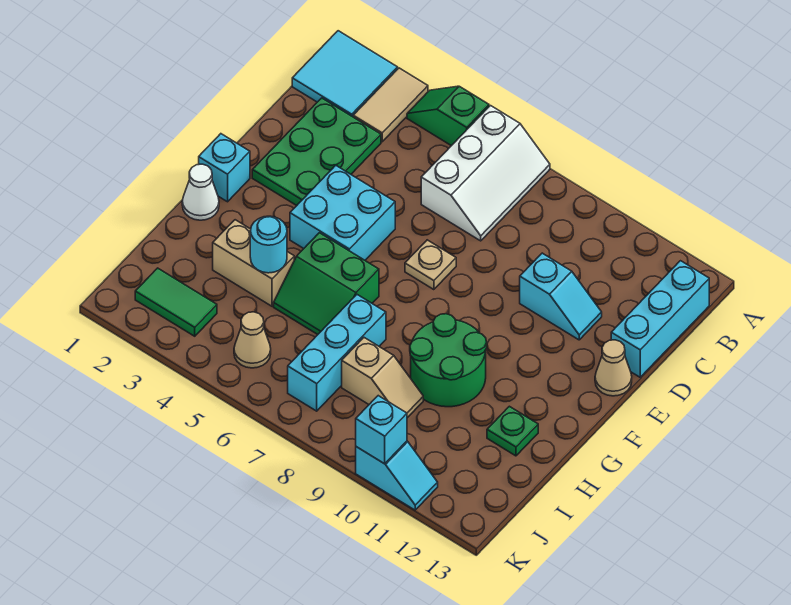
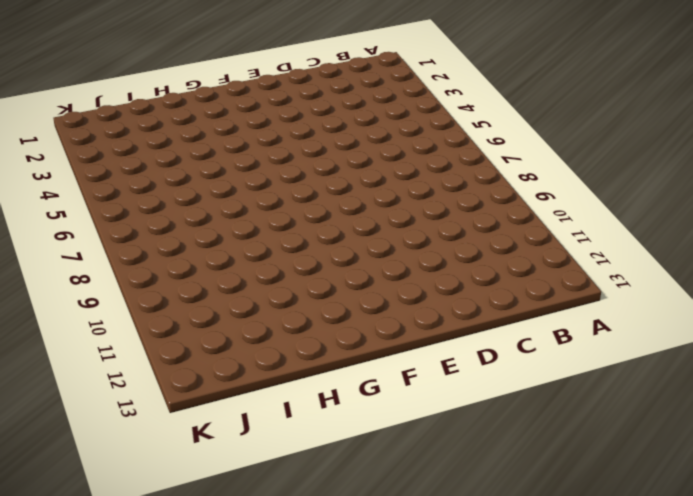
none -> cyan 2x2 tile [292,31,398,117]
none -> tan 1x2 tile [353,68,428,142]
none -> green 1x2 slope [407,86,489,146]

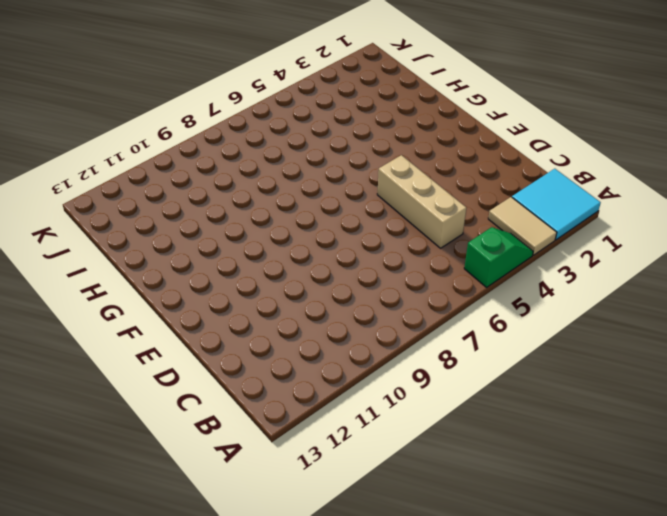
tan 1x3 brick [377,155,466,248] -> cyan 2x2 brick [290,165,395,260]
none -> white 2x3 slope [421,106,550,241]
none -> cyan 1x3 brick [611,261,709,377]
none -> green 2x3 plate [252,98,381,206]

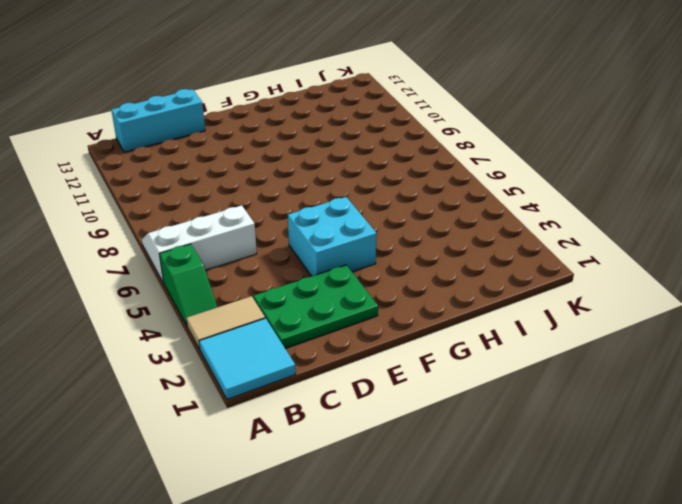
none -> cyan 1x2 slope [520,253,602,340]
none -> tan 1x1 plate [405,240,456,290]
none -> tan 1x1 cone [595,340,632,396]

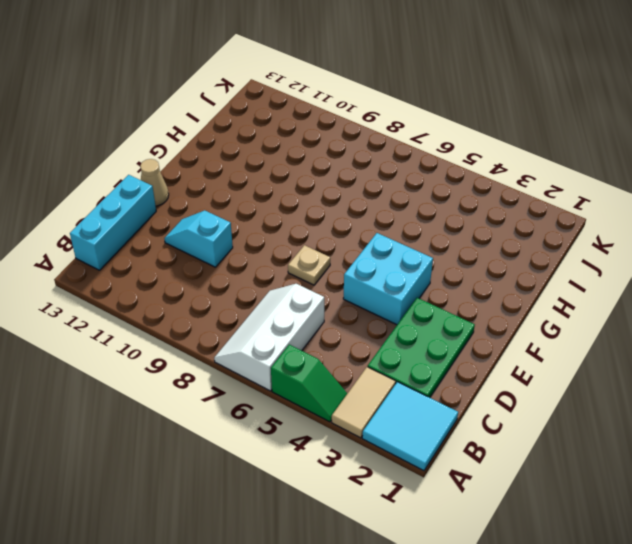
none -> cyan 1x1 brick [199,134,250,202]
none -> white 1x1 cone [182,164,219,220]
none -> green 2x2 slope [274,233,379,334]

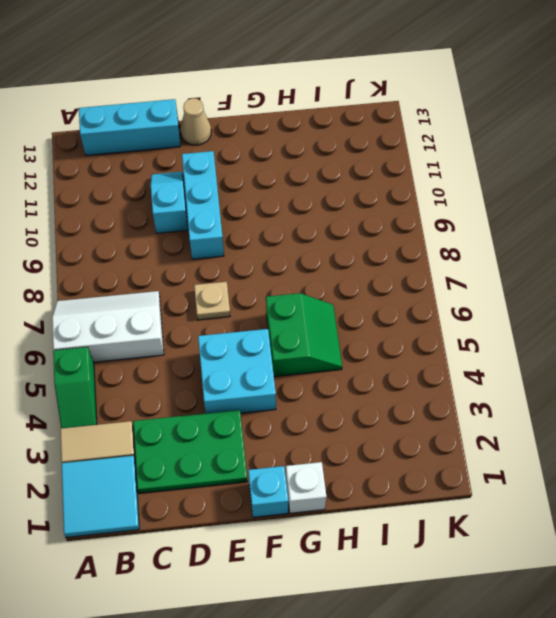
cyan 1x3 brick [182,151,224,259] -> cyan 1x3 brick turned to [288,295,386,411]
white 1x1 brick [286,462,326,513] -> white 1x1 cone [182,164,219,220]
none -> green 2x2 round brick [410,314,487,407]
none -> tan 1x2 brick [213,220,294,306]
none -> green 1x1 plate [487,406,538,456]

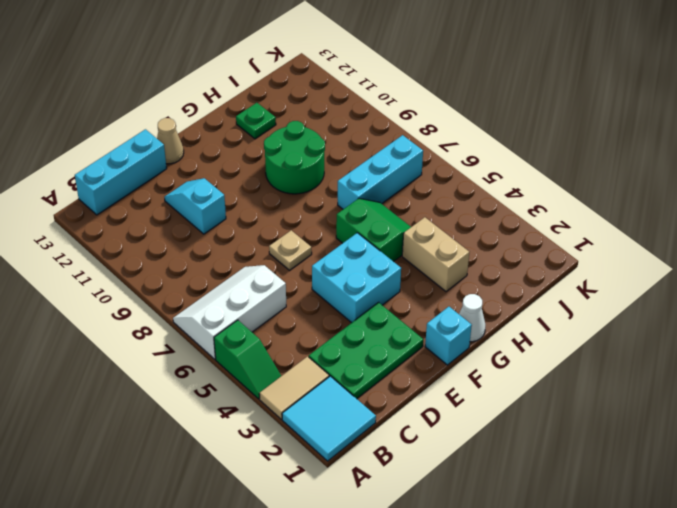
none -> tan 1x2 slope [342,338,423,418]
none -> green 1x2 tile [135,268,217,336]
none -> tan 1x1 cone [234,312,271,368]

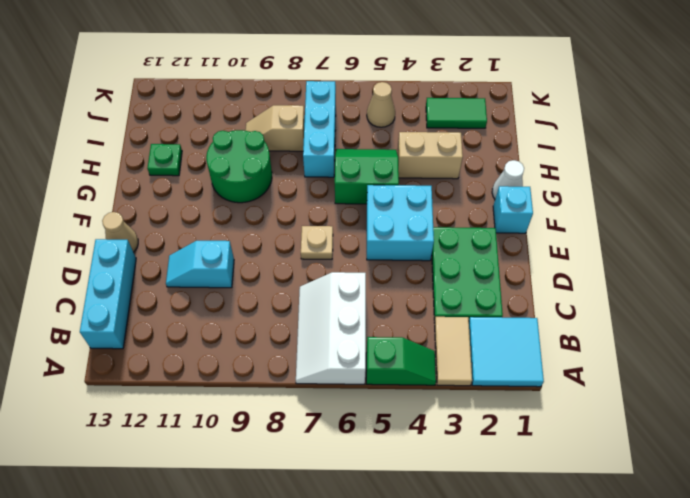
none -> cyan 1x2 slope [356,441,438,510]
none -> cyan 1x1 round brick [250,216,287,273]
none -> cyan 1x1 brick [356,396,407,464]

